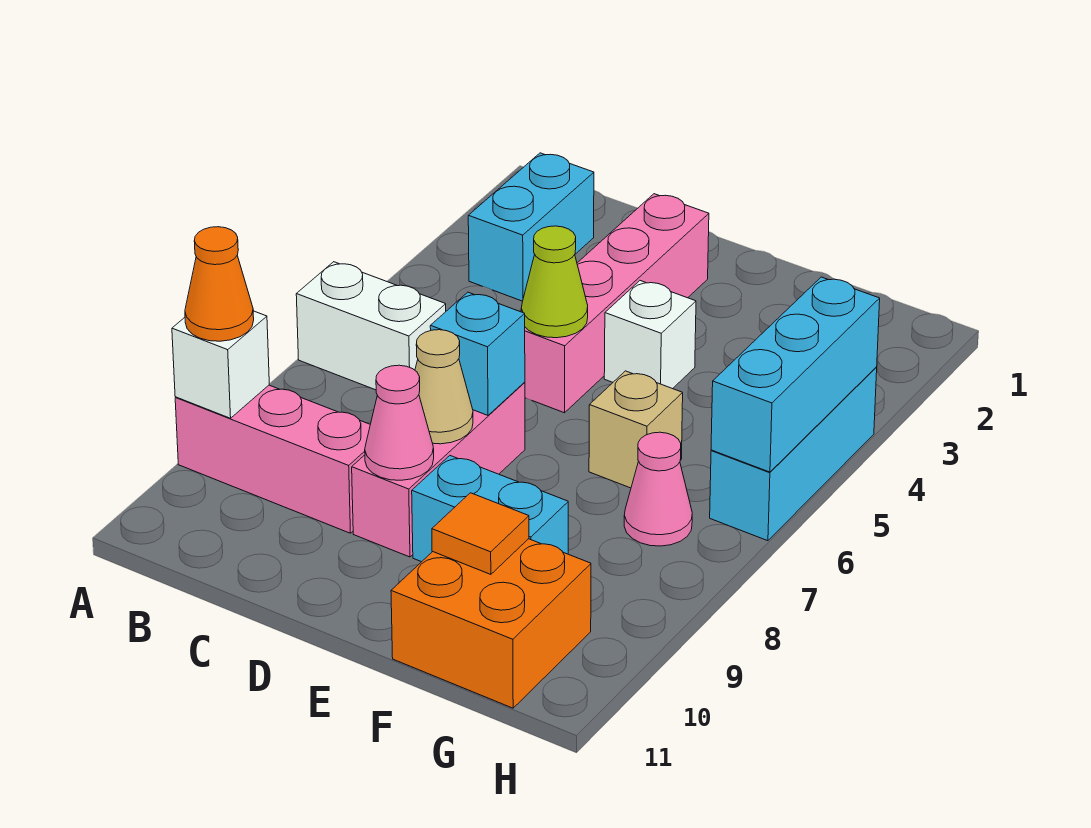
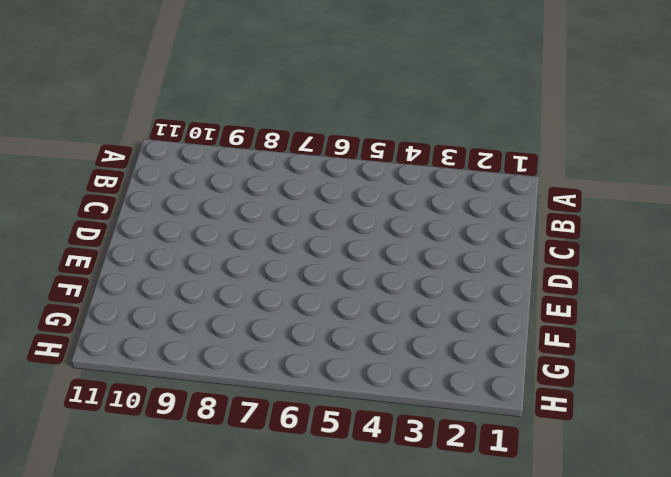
none -> white 1x2 brick [296,262,446,390]
none -> pink 1x3 brick [175,385,370,533]
none -> cyan 1x2 brick [468,153,594,301]

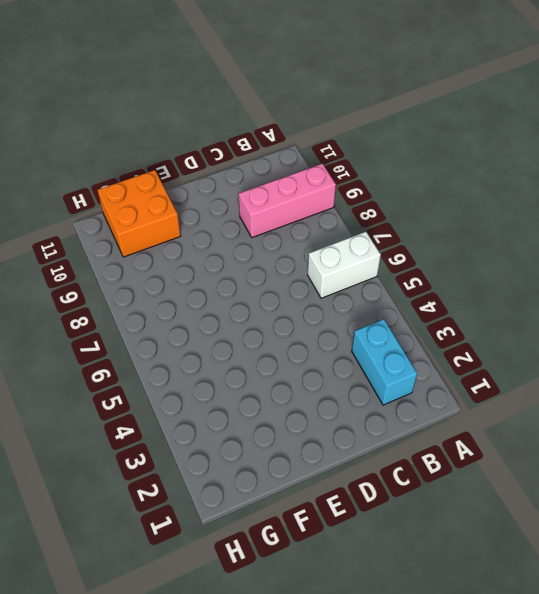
none -> pink 1x4 brick [525,194,709,413]
none -> pink 1x3 brick [352,382,525,557]
none -> white 1x1 brick [604,281,696,389]

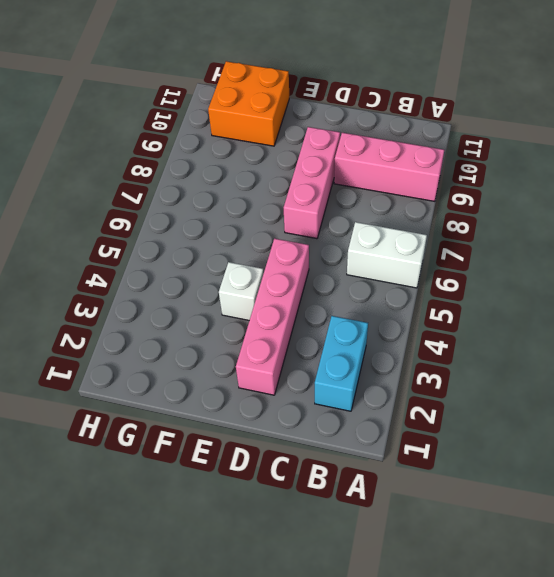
none -> cyan 1x2 brick [412,456,568,562]
none -> tan 1x1 brick [589,371,683,488]
none -> pink 1x1 cone [624,432,692,546]

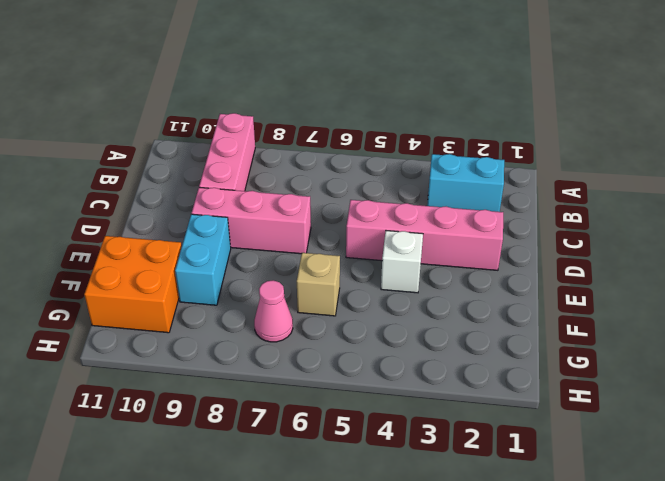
none -> white 1x2 brick [296,262,446,390]
none -> cyan 1x3 brick [710,367,877,541]
none -> white 1x1 brick [172,311,269,418]

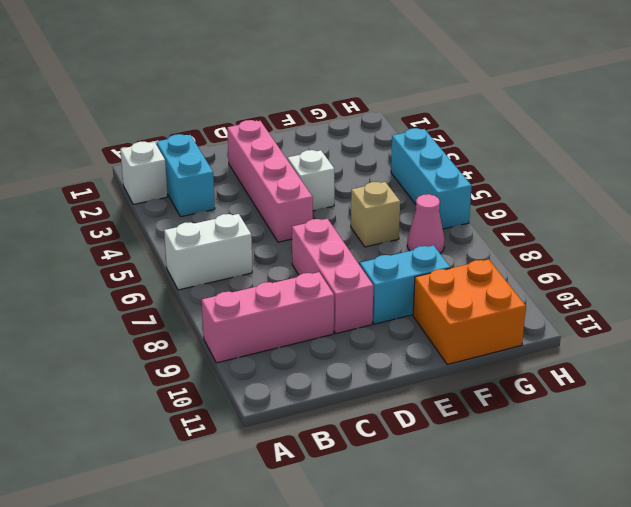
white 1x1 brick [120,142,168,204] -> white 1x1 brick moved to [172,311,269,418]
none -> lime 1x1 cone [521,226,588,338]
none -> cyan 1x1 brick [430,292,525,415]
none -> tan 1x1 cone [415,330,473,444]

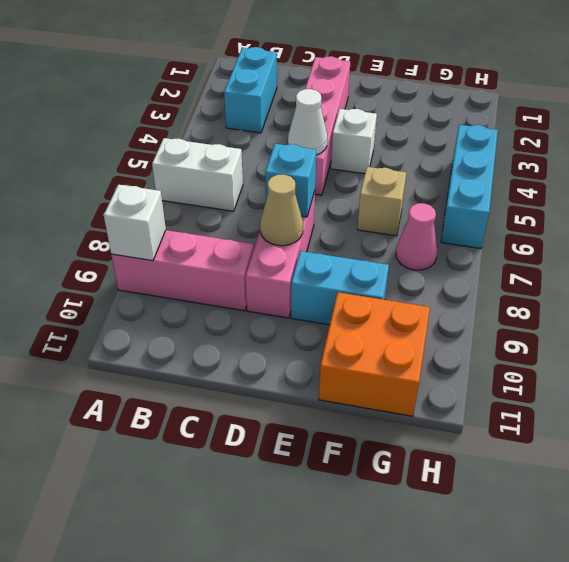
white 1x1 cone [288,89,327,155] -> lime 1x1 cone [521,226,588,338]
none -> pink 1x1 cone [365,365,434,480]
none -> orange 1x1 tile [432,493,529,574]
none -> cyan 1x3 brick [711,277,880,472]

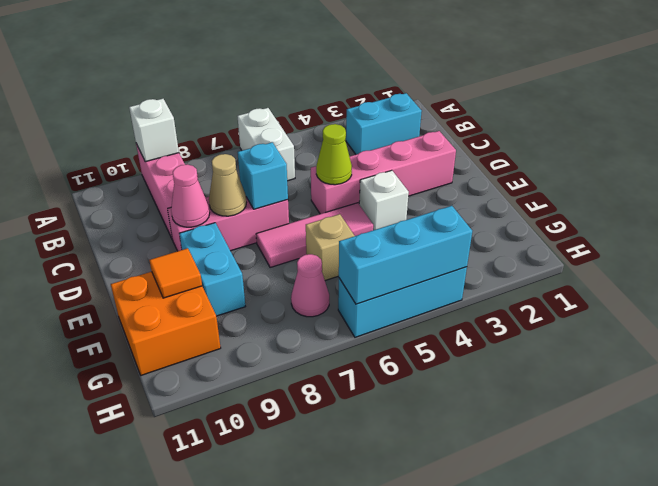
pink 1x3 tile [256,203,373,268] -> none
none -> orange 1x1 cone [185,227,254,341]

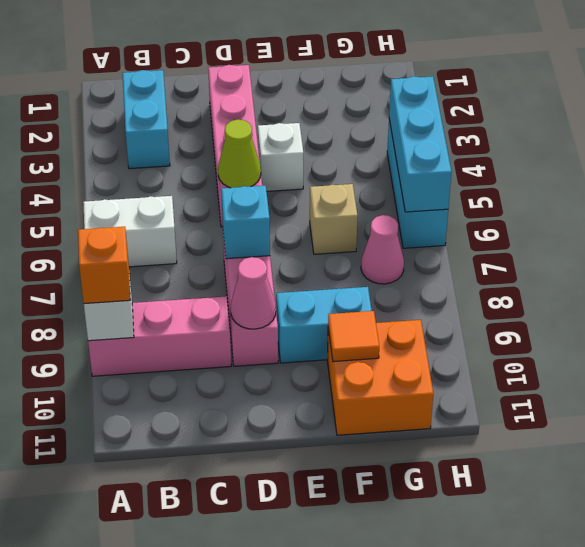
orange 1x1 brick [78,227,130,304] -> orange 1x1 cone [185,227,254,341]
none -> tan 1x1 cone [415,330,473,444]

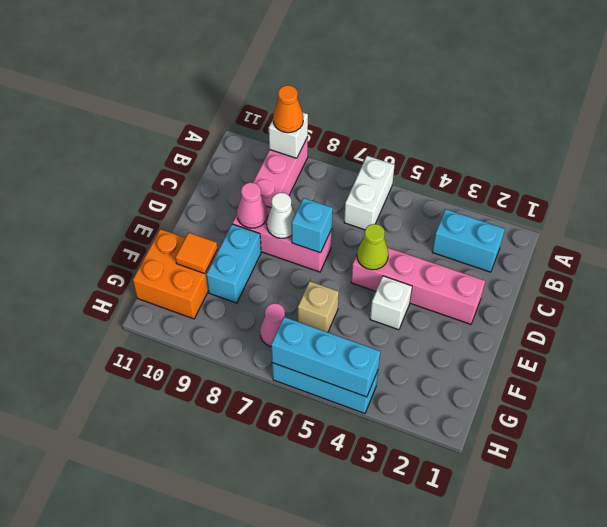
white 1x1 cone [267,193,295,238] -> tan 1x1 cone [415,330,473,444]

